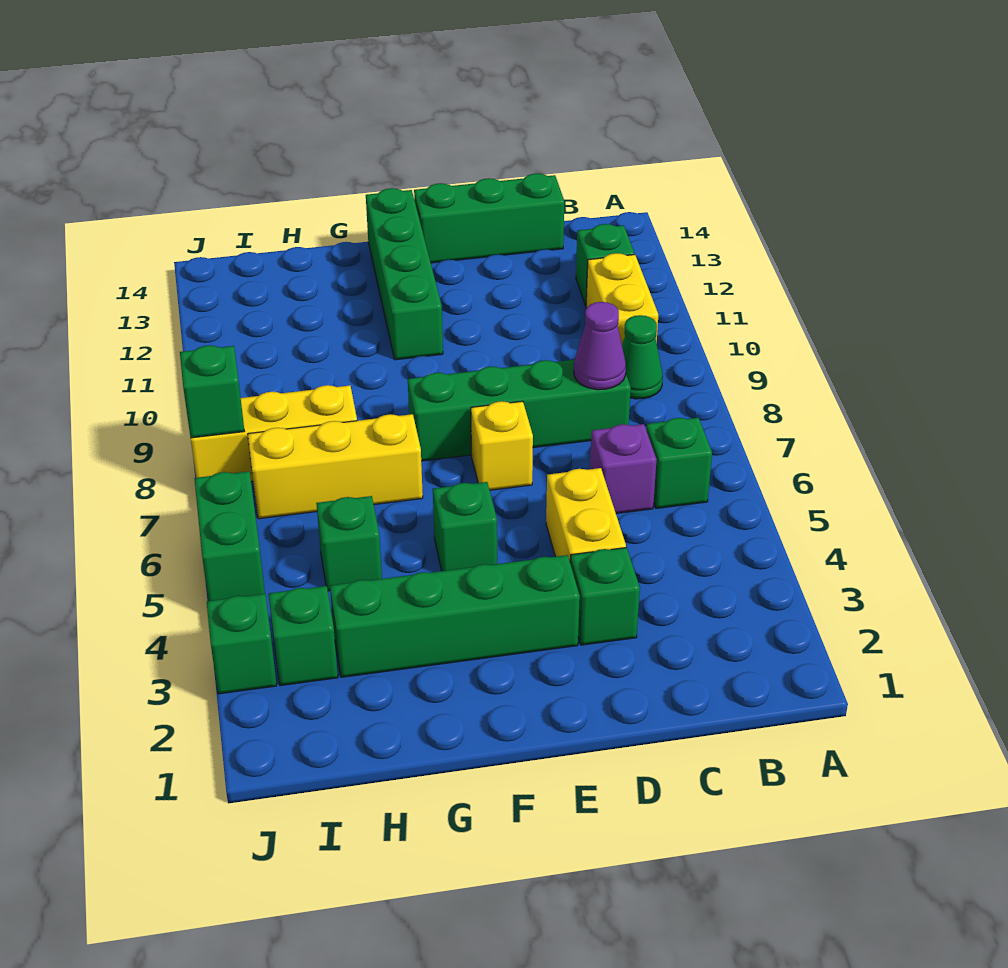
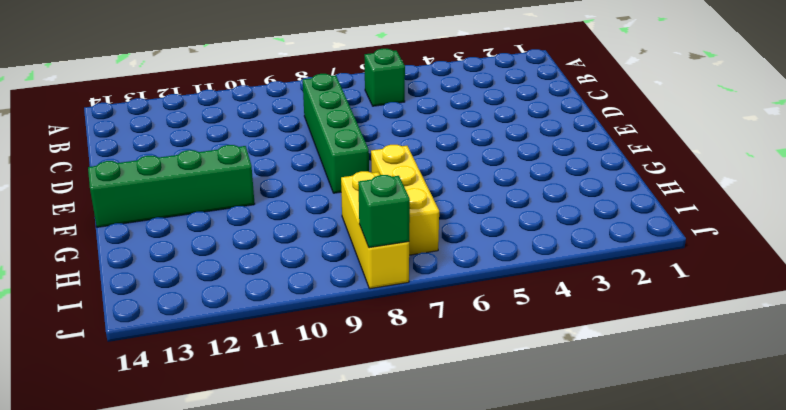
none -> green 1x1 cone [622,315,663,399]
none -> yellow 1x2 brick [586,253,658,344]
none -> green 1x1 brick [576,224,635,306]

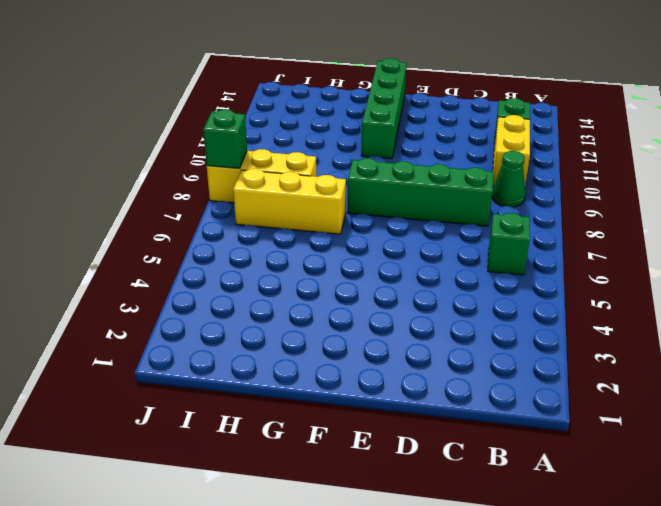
none -> purple 1x1 brick [590,424,657,514]
none -> green 1x3 brick [414,174,564,263]
none -> green 1x1 brick [570,548,640,645]

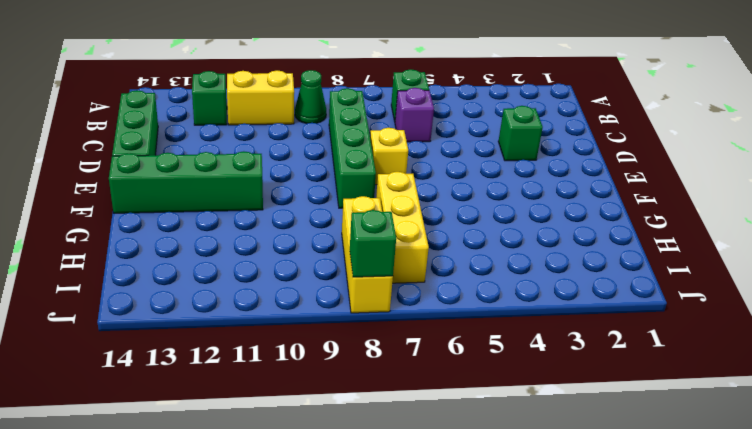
none -> yellow 1x2 brick [546,468,626,561]
none -> green 1x4 brick [330,555,580,677]
none -> green 1x1 brick [433,482,497,571]

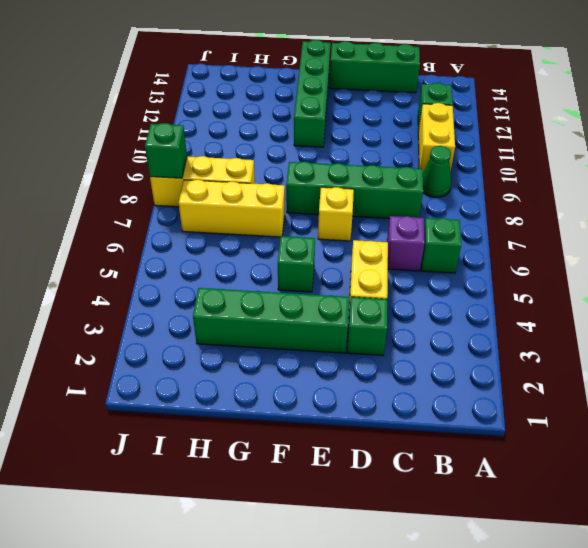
none -> green 1x1 brick [316,496,382,591]
none -> green 1x1 brick [269,586,338,686]
none -> green 1x1 brick [207,594,277,694]

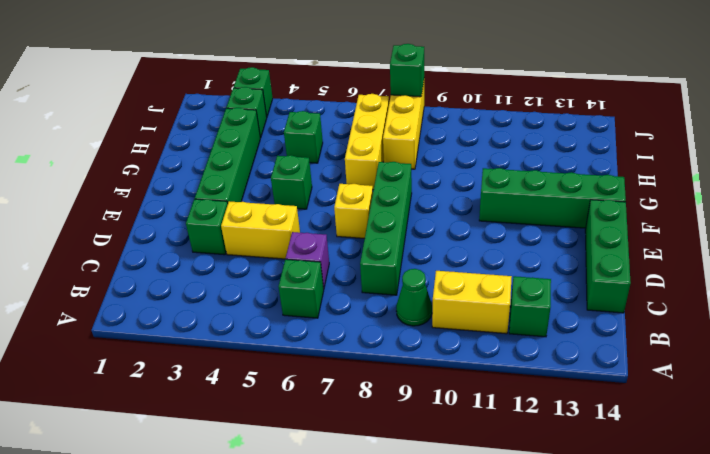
none -> green 1x2 brick [194,471,265,601]
none -> purple 1x1 cone [574,302,626,390]

